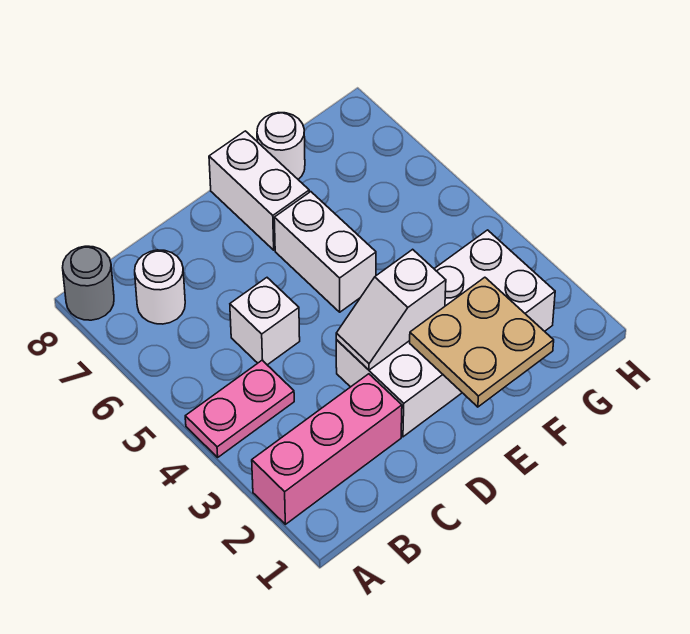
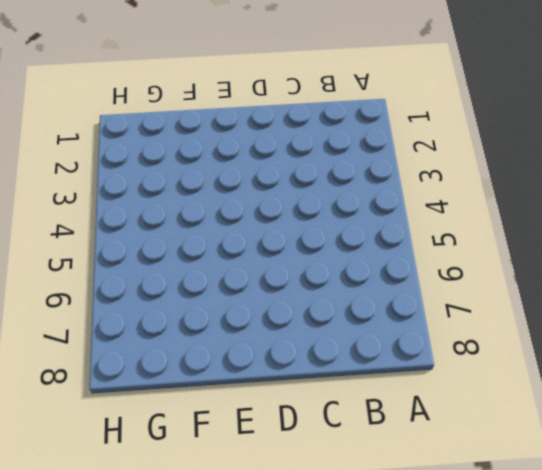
none -> pink 1x3 brick [252,374,402,524]
none -> pink 1x2 plate [185,360,294,457]

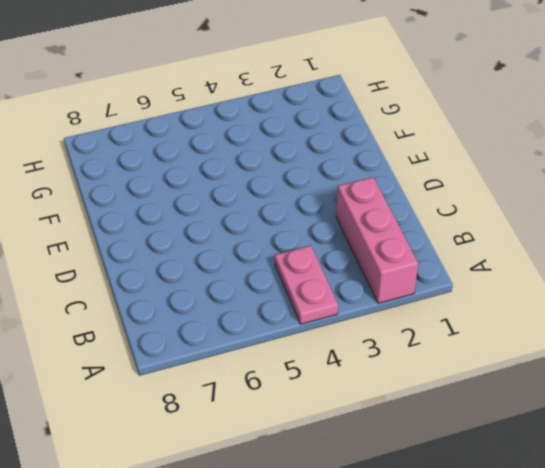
none -> grey 1x1 round brick [63,246,114,320]
none -> white 1x1 round brick [135,250,185,324]

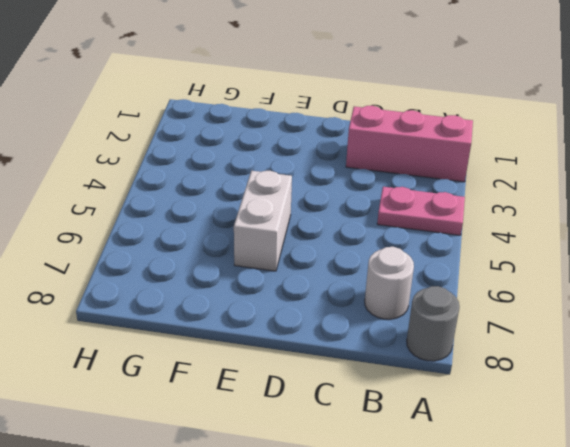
none -> white 1x1 brick [230,278,300,365]
none -> white 2x4 brick [336,230,555,437]

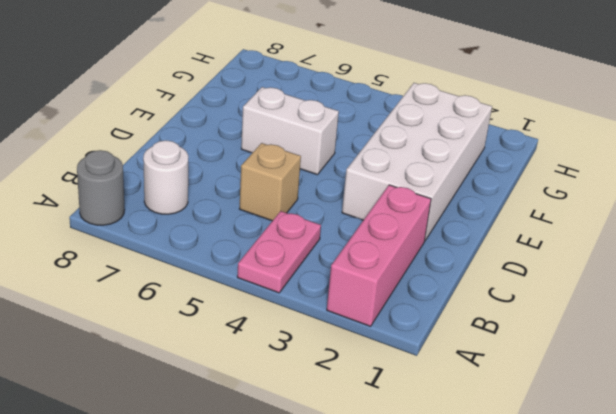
tan 1x1 brick [239,143,301,221] -> white 1x1 brick [230,278,300,365]
none -> white 1x2 brick [209,131,309,250]
none -> white 1x1 round brick [257,113,305,179]

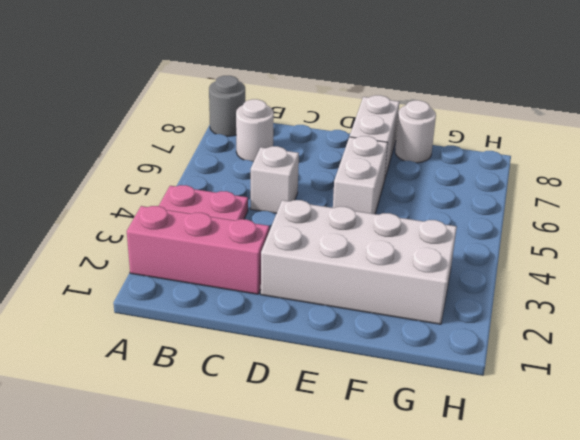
none -> white 1x2 slope [336,249,446,370]
none -> tan 2x2 plate [410,277,554,407]

